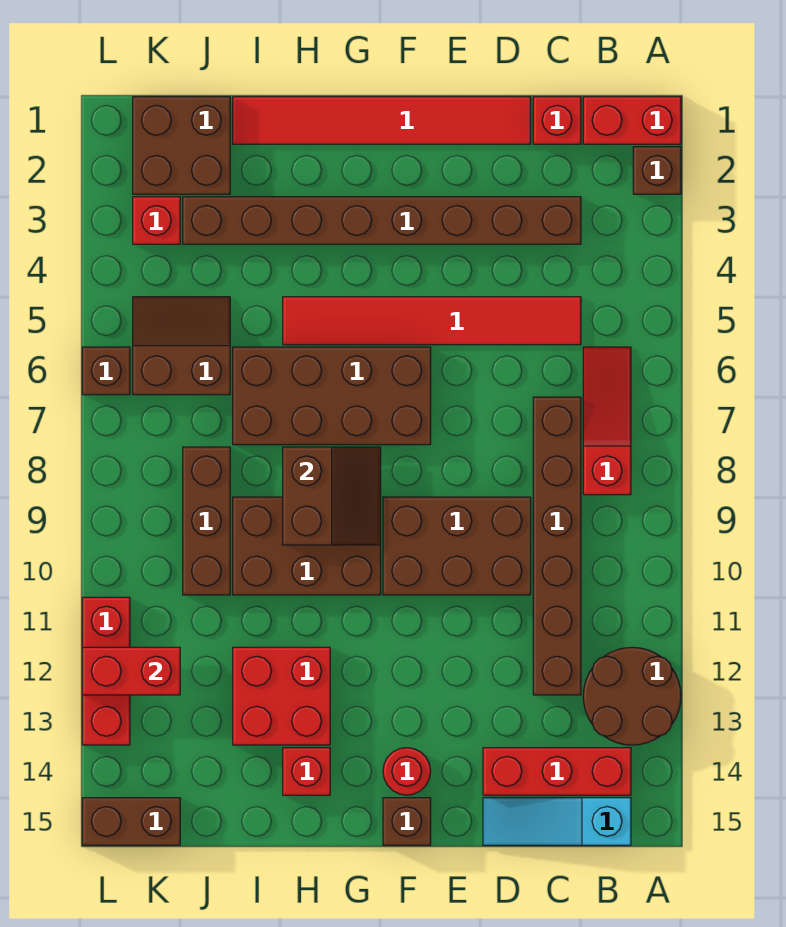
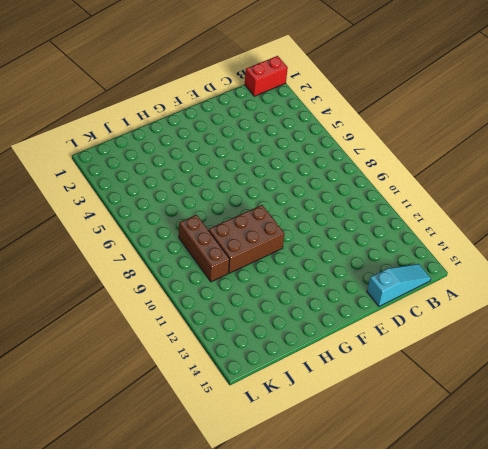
cyan 1x3 slope [367,264,431,306] -> cyan 1x3 slope turned to [483,798,631,845]
none -> brown 1x1 brick [633,147,681,194]
none -> brown 2x2 round brick [583,647,681,745]
none -> red 1x3 slope [583,347,631,495]

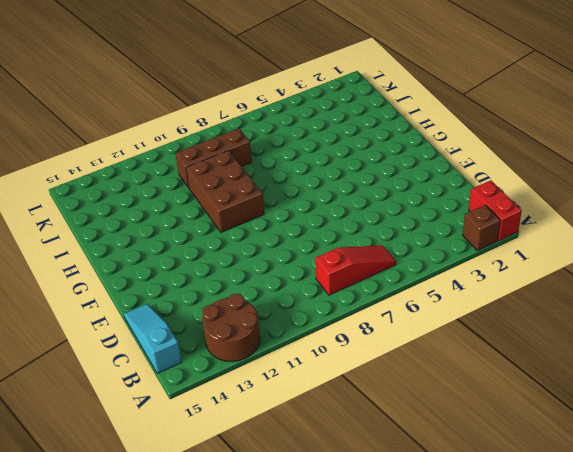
none -> red 1x3 brick [483,748,631,795]
none -> red 1x1 brick [533,97,581,144]
none -> brown 1x8 brick [183,197,581,244]

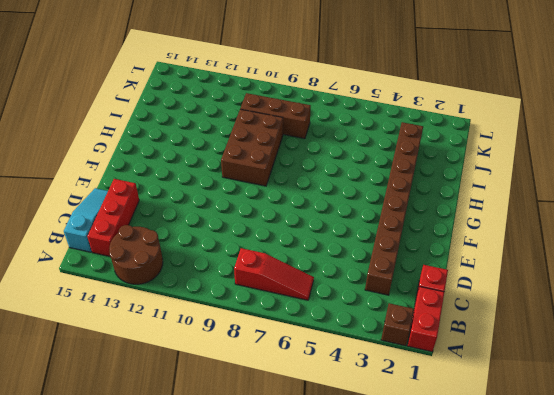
none -> red 1x6 tile [283,297,581,345]
none -> brown 1x6 brick [533,397,581,695]
none -> red 1x6 tile [233,97,531,144]

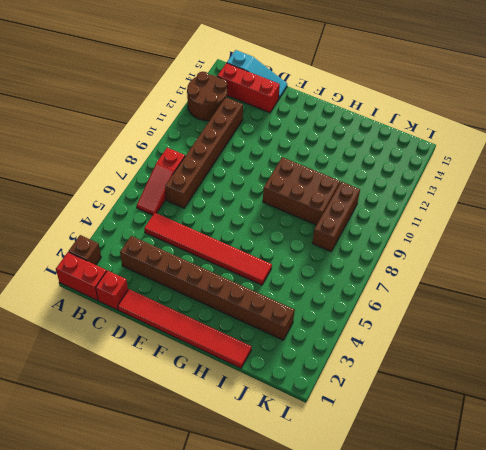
none -> brown 2x3 brick [383,497,531,595]
none -> brown 2x4 brick [233,347,431,445]
none -> red 1x1 round brick [383,748,431,795]

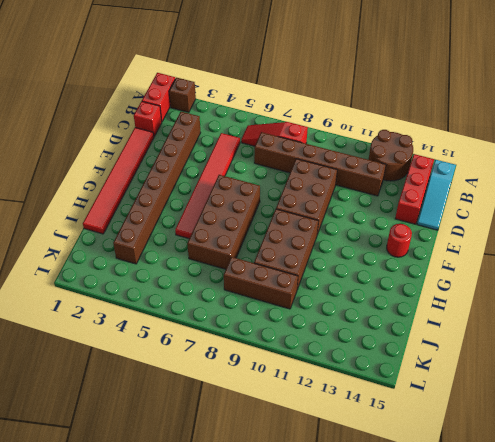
none -> brown 1x1 brick [383,798,431,845]
none -> red 2x2 brick [233,647,330,745]
none -> red 1x1 brick [283,748,330,795]

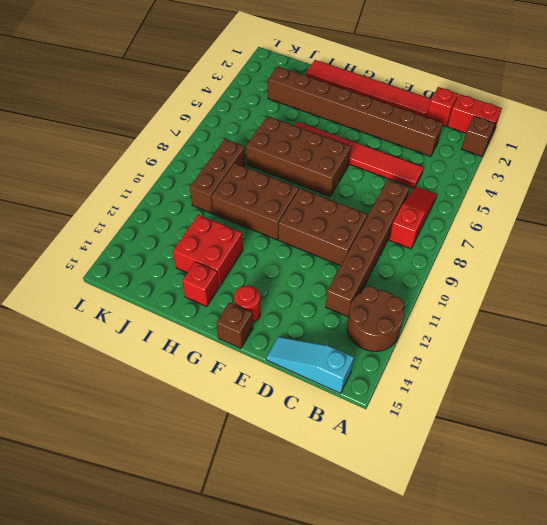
none -> red 1x3 brick [483,748,631,795]
none -> brown 2x2 brick [133,97,230,194]
none -> brown 2x2 slope [133,297,230,395]

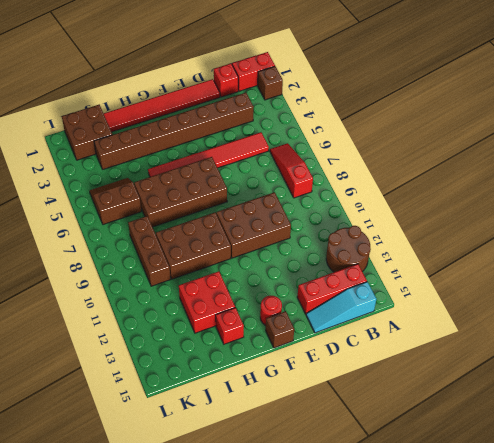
none -> brown 1x6 brick [533,397,581,695]
none -> red 1x1 brick [133,197,180,244]
none -> brown 1x2 brick [82,798,180,845]

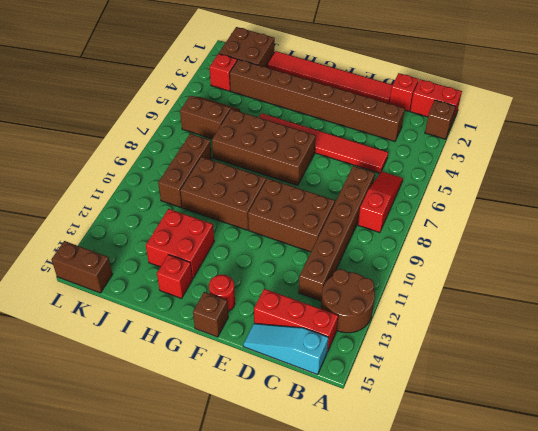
none -> brown 1x1 brick [82,347,130,395]
none -> red 1x3 brick [82,597,130,745]
none -> brown 2x2 slope [283,447,381,545]

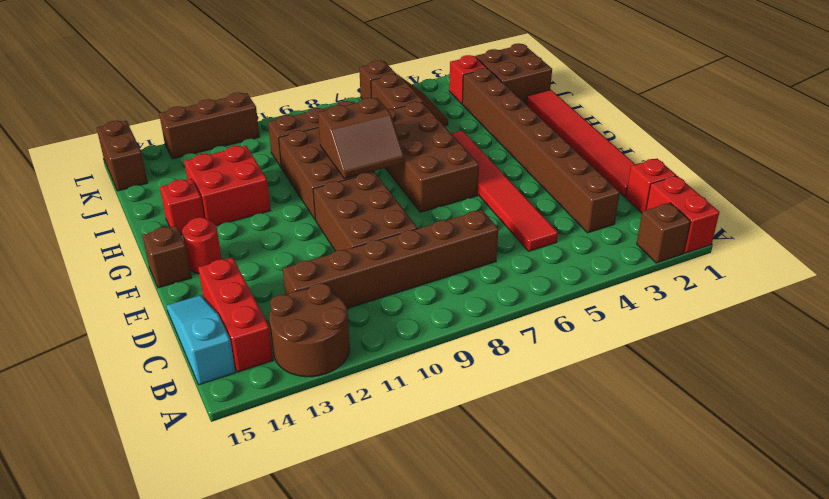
brown 1x3 brick [159,93,260,159] -> red 1x3 brick [82,597,130,745]
none -> red 1x3 slope [583,347,631,495]
none -> red 1x2 brick [82,647,180,695]

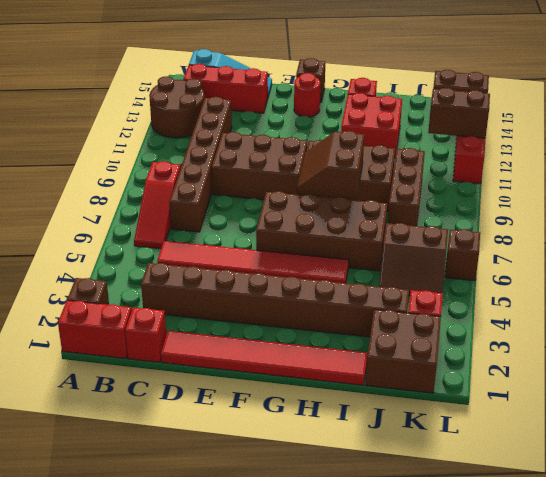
brown 1x2 brick [428,88,490,138] -> red 1x2 brick [82,647,180,695]

